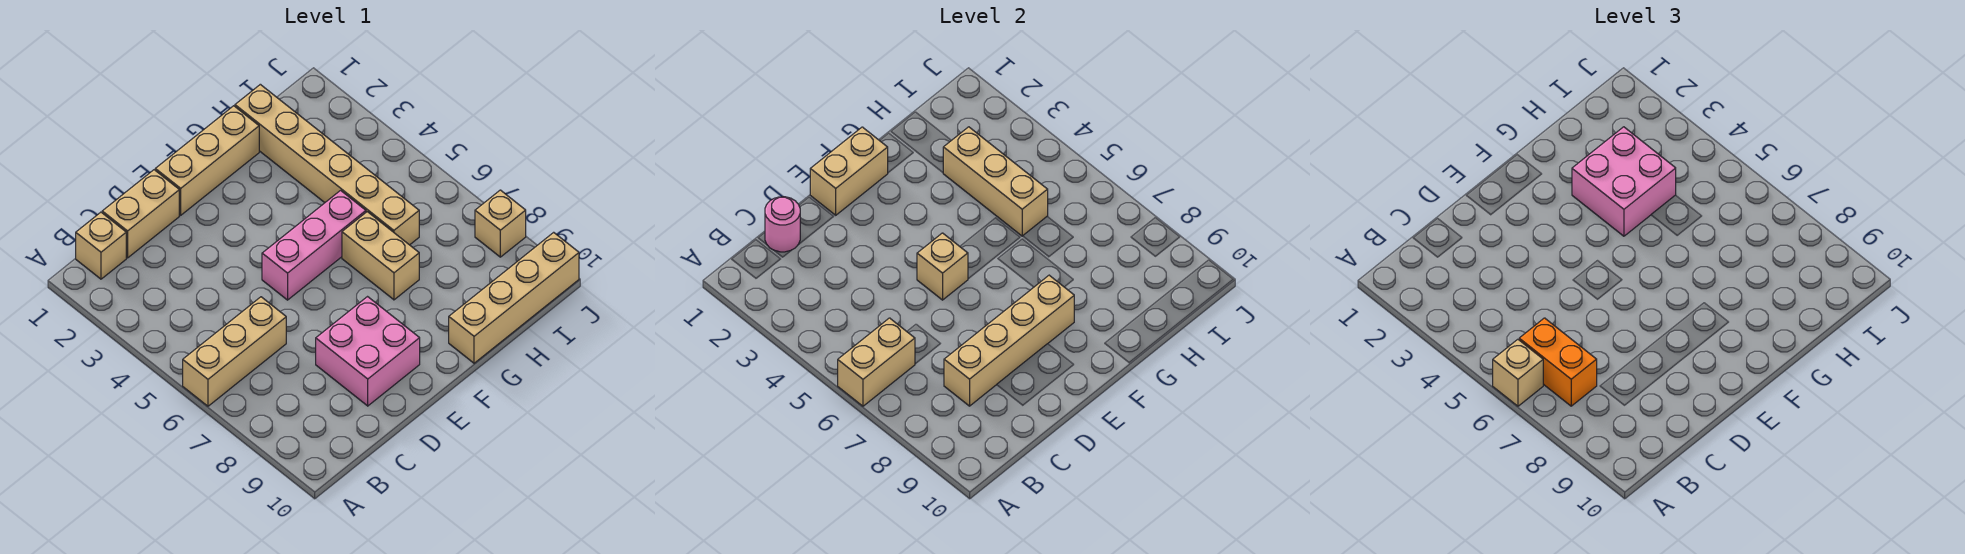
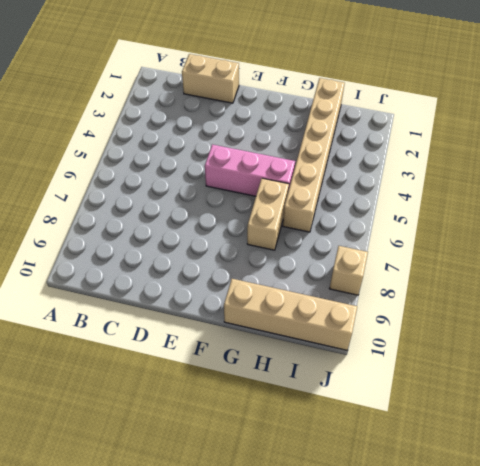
none -> tan 1x3 brick [183,297,286,406]
none -> tan 1x1 brick [76,212,126,279]
none -> pink 2x2 brick [316,297,420,406]

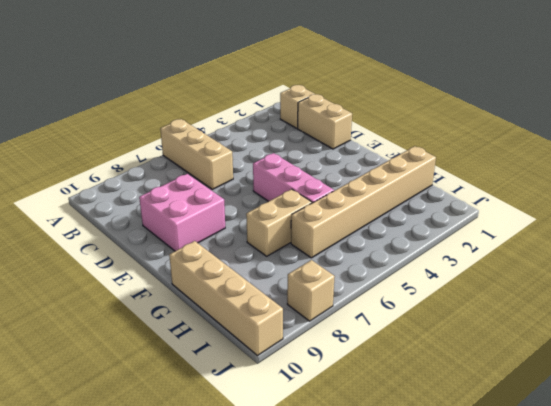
none -> tan 1x3 brick [155,106,259,215]
none -> tan 1x2 brick [838,318,915,406]
none -> pink 1x1 round brick [765,197,800,252]

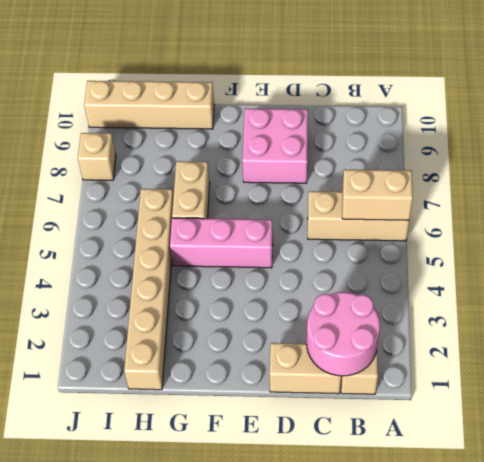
pink 2x2 round brick [307,292,380,376] -> pink 1x1 round brick [765,197,800,252]
none -> tan 1x3 brick [155,106,259,215]
none -> tan 1x4 brick [944,275,1074,406]
none -> tan 1x2 brick [810,127,888,215]

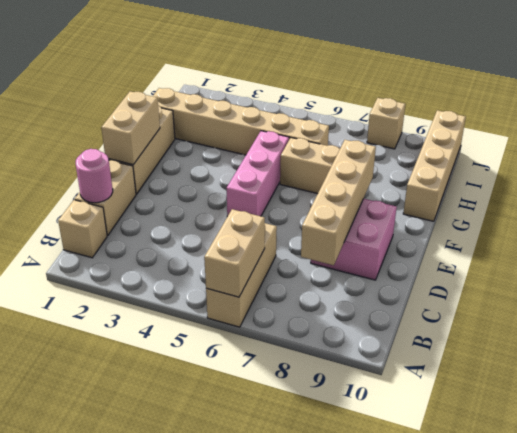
none -> tan 1x1 brick [917,233,968,300]
none -> tan 1x3 brick [943,127,1048,236]
none -> tan 1x1 brick [1493,339,1543,406]

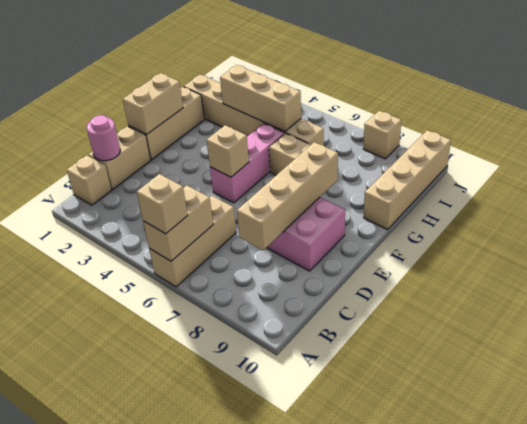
none -> orange 1x2 brick [1519,318,1597,406]
none -> pink 2x2 brick [1572,127,1676,236]

